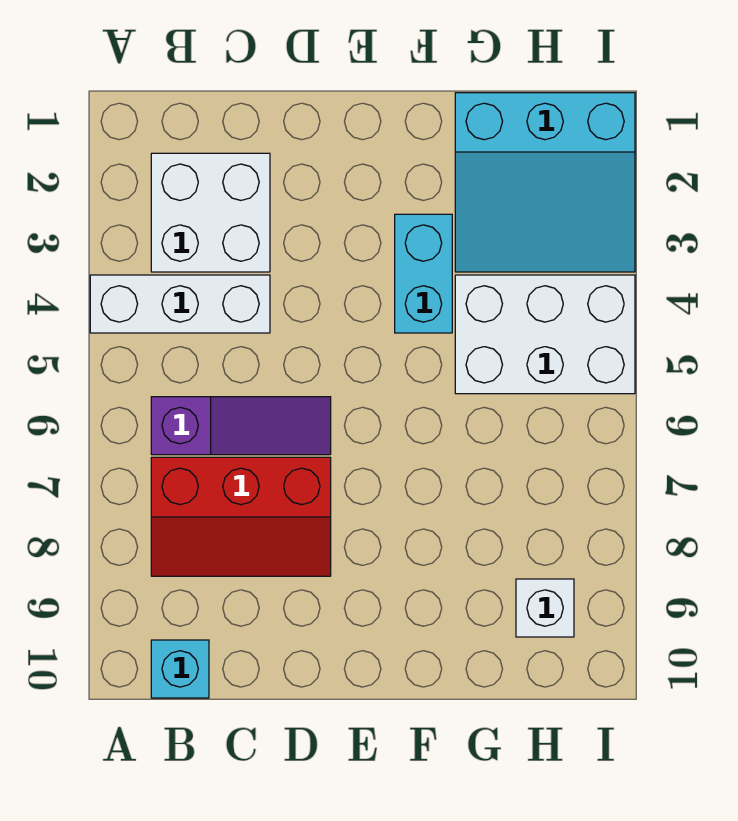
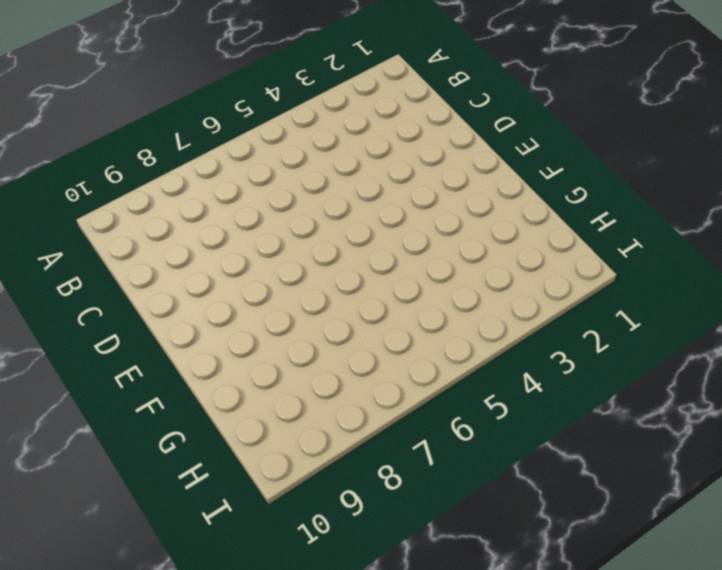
none -> white 1x3 brick [90,275,270,333]
none -> white 2x2 brick [151,153,270,272]

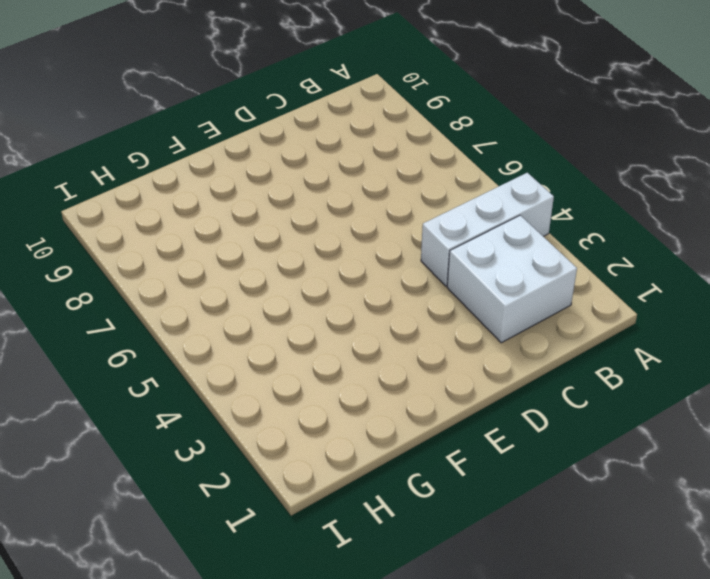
none -> purple 1x3 slope [151,397,331,455]
none -> red 2x3 slope [151,457,331,576]

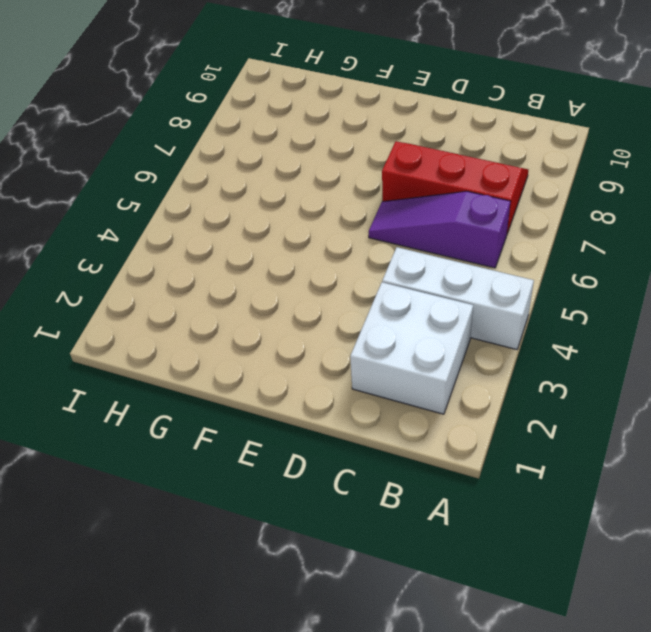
none -> cyan 1x1 brick [151,640,209,698]
none -> cyan 1x2 brick [395,214,452,333]

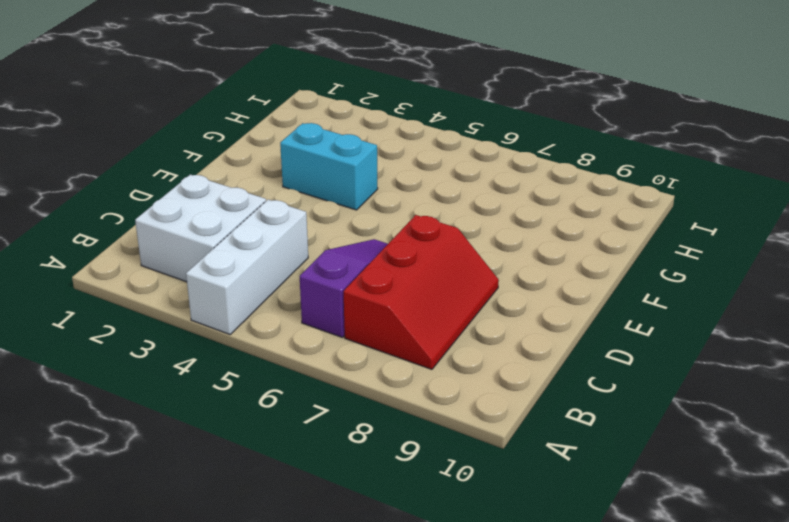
none -> cyan 1x1 brick [151,640,209,698]
none -> cyan 3x3 slope [455,93,635,272]

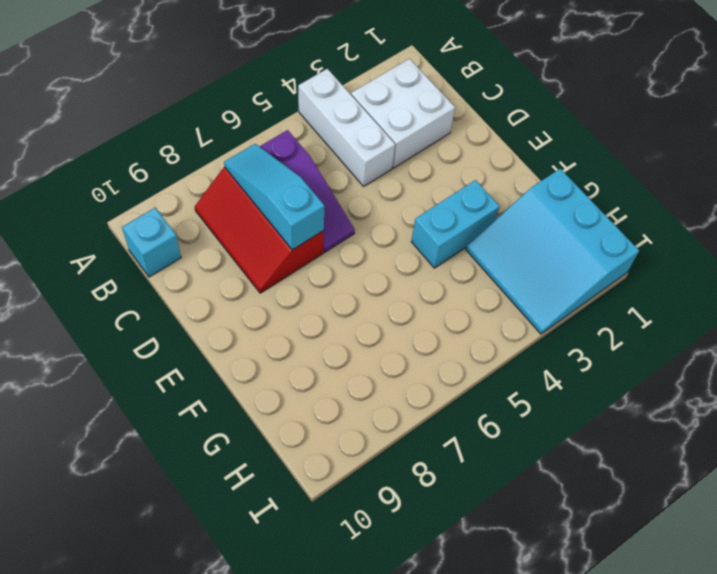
cyan 1x3 slope [224,144,324,250] -> none
none -> white 2x3 brick [455,275,635,394]
none -> white 1x1 brick [516,579,574,637]

